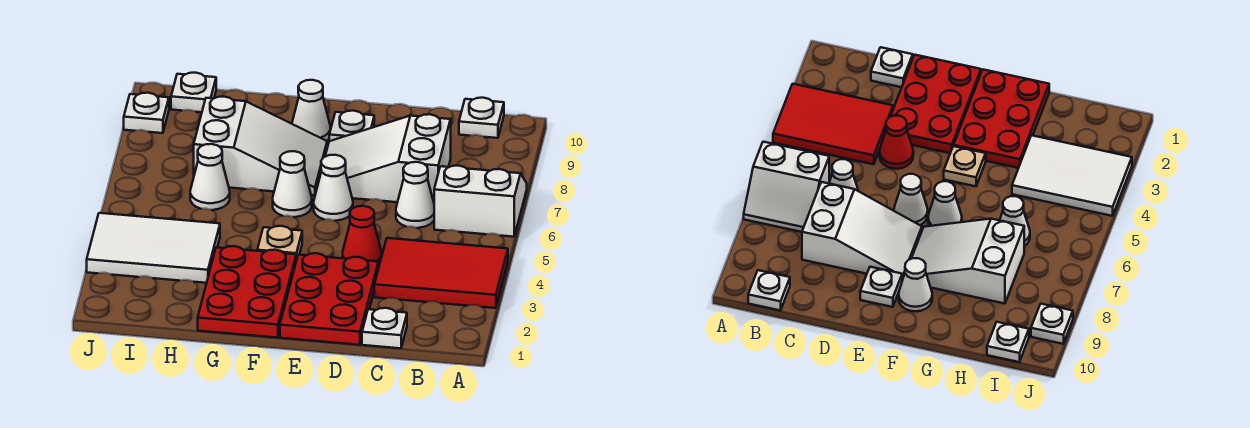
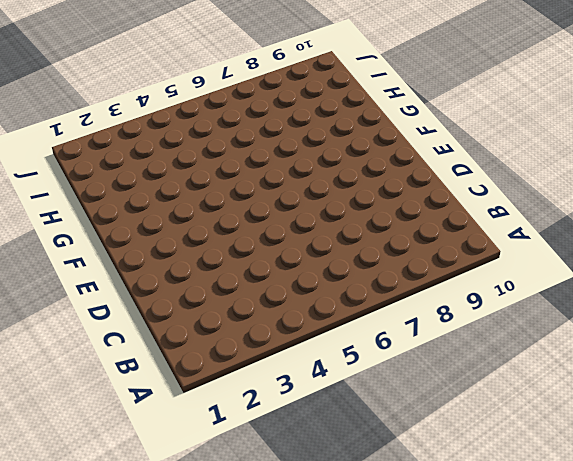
none -> red 2x3 tile [374,238,508,308]
none -> white 2x2 slope [434,166,527,237]
none -> white 1x1 plate [459,98,504,138]

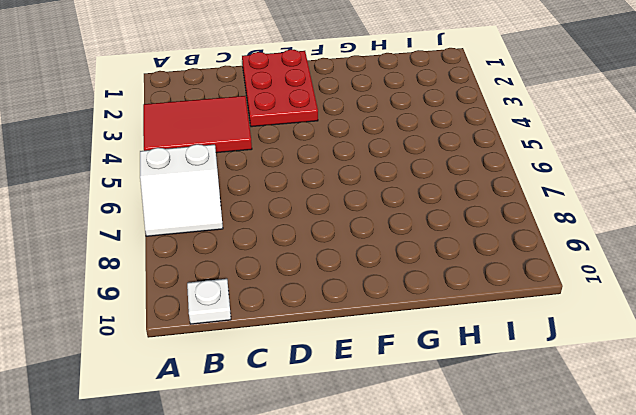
none -> white 1x1 plate [362,308,407,348]
none -> white 1x1 cone [396,162,434,228]
none -> white 2x3 slope [325,114,451,202]

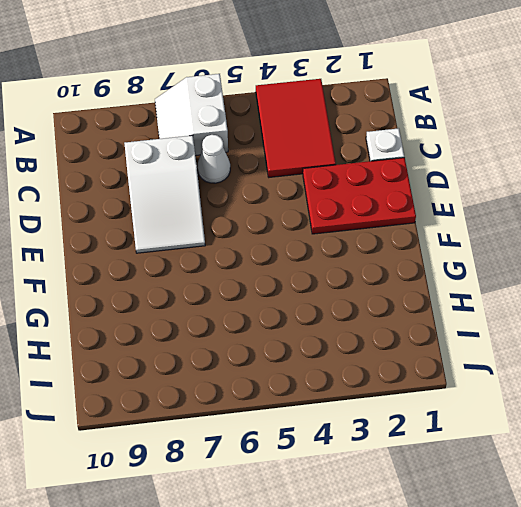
none -> white 1x1 plate [459,98,504,138]
none -> red 1x1 cone [343,206,382,267]
none -> white 1x1 cone [314,155,353,221]

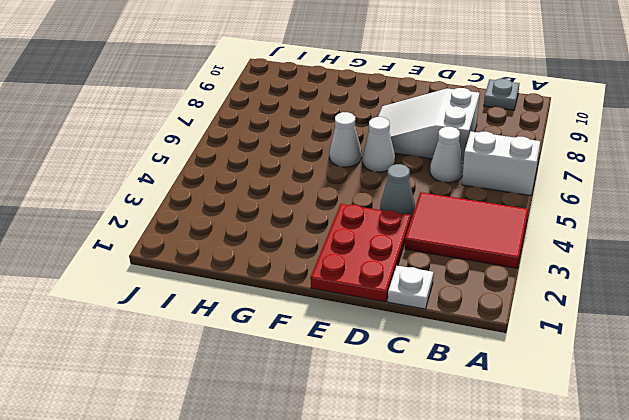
grey 1x1 plate [484,79,520,110] -> white 1x1 plate [459,98,504,138]
grey 1x1 cone [380,164,415,218] -> red 1x1 cone [343,206,382,267]
none -> white 1x1 plate [329,111,374,141]
none -> red 2x3 plate [198,246,296,338]
none -> tan 1x1 plate [257,226,302,261]

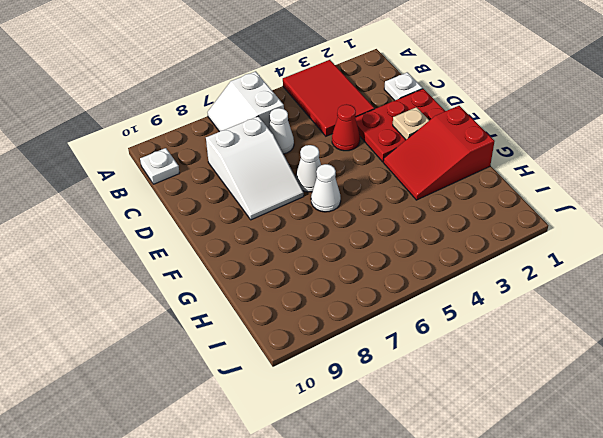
tan 1x1 plate [393,107,429,140] -> tan 1x1 plate moved to [257,226,302,261]
red 2x3 slope [383,106,495,200] -> red 2x3 plate [198,246,296,338]
none -> white 1x1 plate [329,111,374,141]
none -> white 2x3 slope [194,96,327,195]
none -> white 1x1 cone [292,80,330,141]

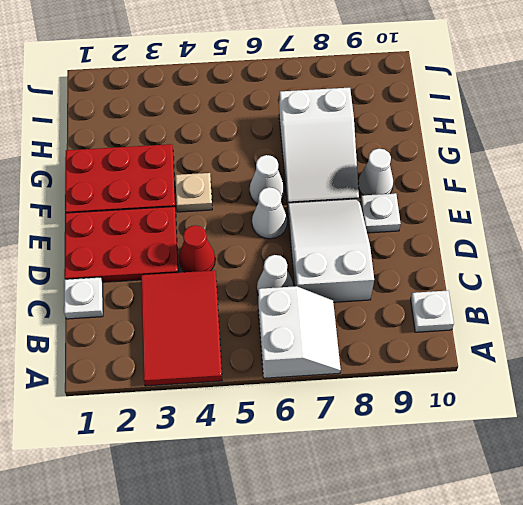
none -> white 2x3 tile [87,213,220,283]
none -> white 1x1 cone [190,144,230,210]
none -> white 1x1 plate [171,73,216,112]

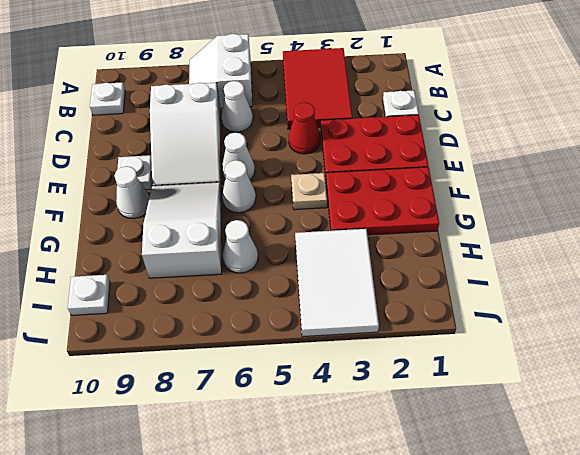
none -> white 1x1 plate [124,93,169,133]

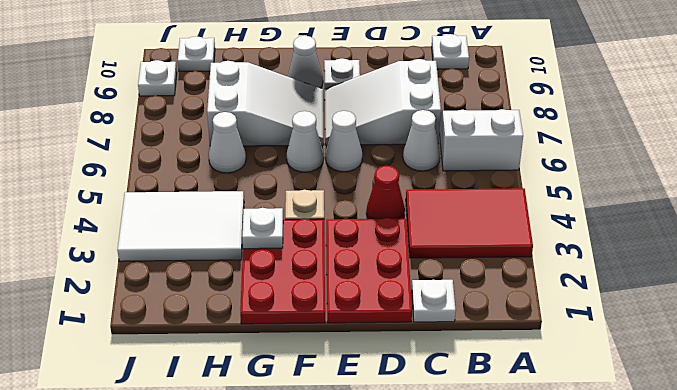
white 1x1 plate [242,208,283,249] -> none

